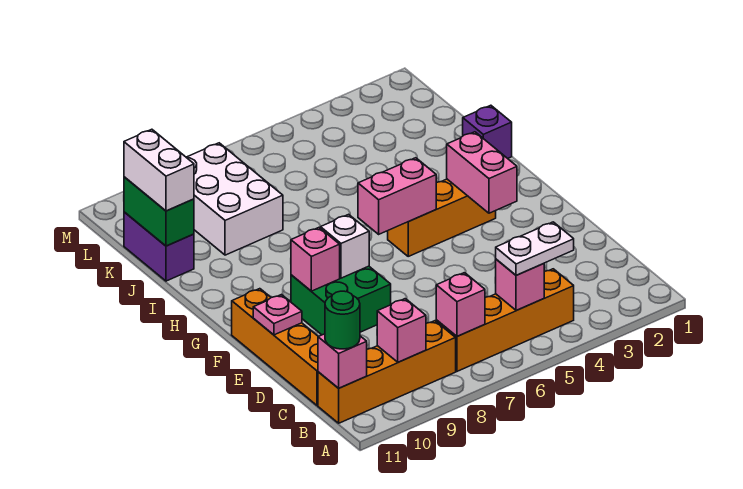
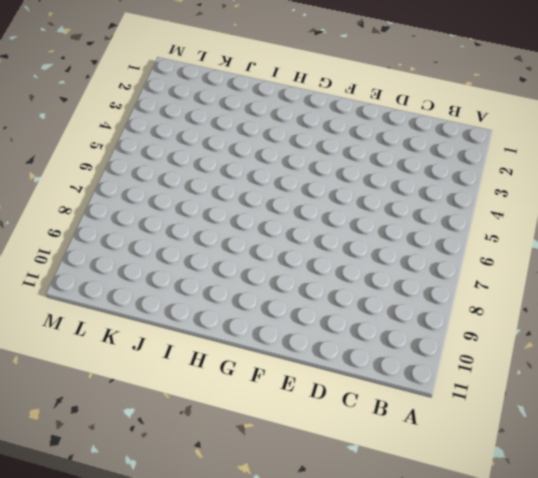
none -> orange 1x4 brick [436,269,574,371]
none -> orange 1x4 brick [318,321,456,423]
none -> orange 1x4 brick [232,289,318,406]

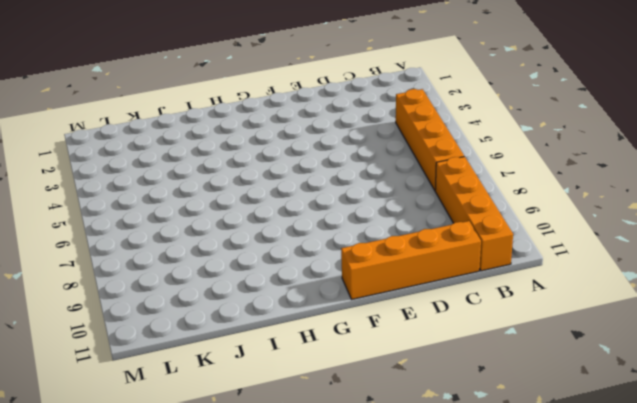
none -> green 2x2 brick [291,266,391,335]
none -> orange 1x3 brick [388,179,496,256]
none -> purple 1x1 brick [463,105,512,158]

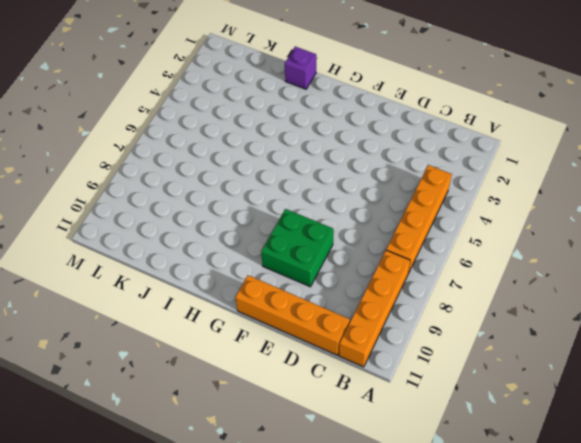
none -> orange 1x3 brick [388,179,496,256]
none -> white 2x3 brick [186,143,283,255]
none -> purple 1x2 brick [124,212,194,281]

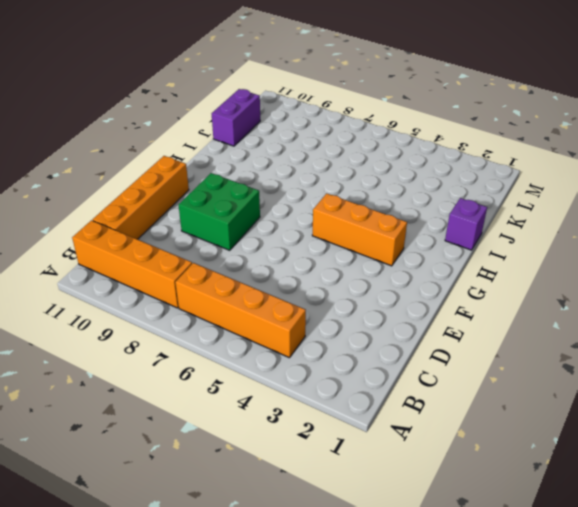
none -> white 2x3 brick [186,143,283,255]
none -> pink 1x1 brick [495,259,544,311]
none -> pink 1x1 brick [436,273,485,336]

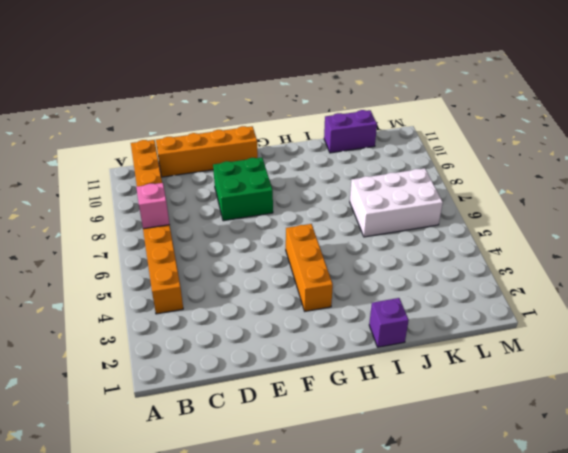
white 2x3 brick [350,168,443,237] -> white 2x3 brick moved to [186,143,283,255]
none -> pink 1x1 brick [495,259,544,311]
none -> pink 1x1 brick [377,299,426,362]
none -> pink 1x1 brick [318,334,367,388]

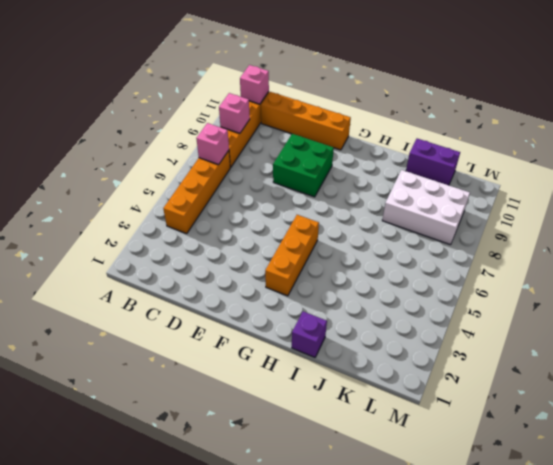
none -> pink 1x1 brick [495,259,544,311]
none -> pink 1x1 plate [253,295,302,335]
none -> pink 1x2 brick [447,132,517,213]

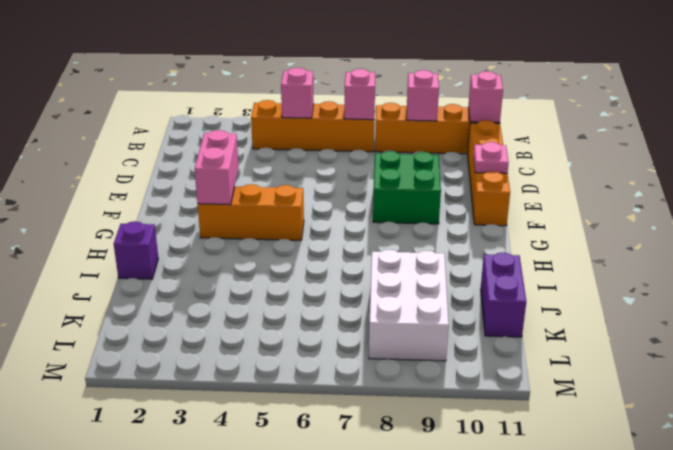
none -> white 1x1 brick [321,214,369,278]
none -> pink 1x1 brick [291,228,340,291]
none -> pink 1x2 brick [358,158,436,234]

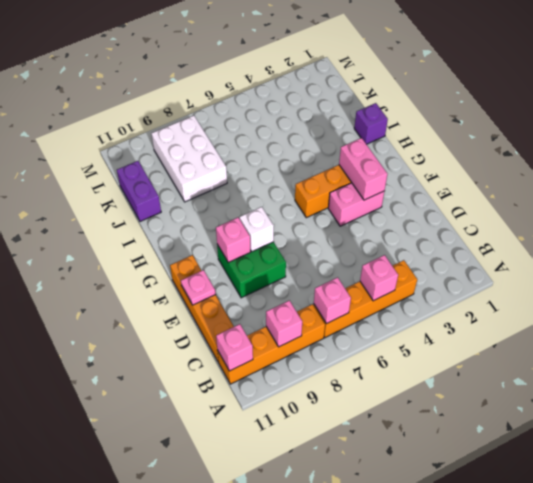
pink 1x2 brick [328,183,384,226] -> pink 1x2 brick moved to [358,158,436,234]
none -> green 1x2 brick [124,177,194,246]
none -> white 1x2 plate [496,222,574,275]
none -> green 1x1 round brick [325,291,360,349]

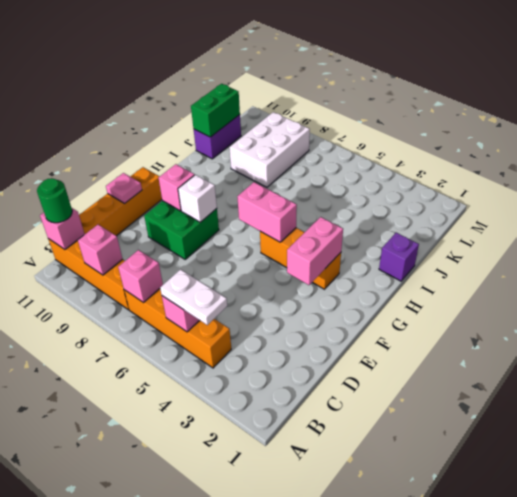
none -> white 1x2 brick [124,129,194,211]

